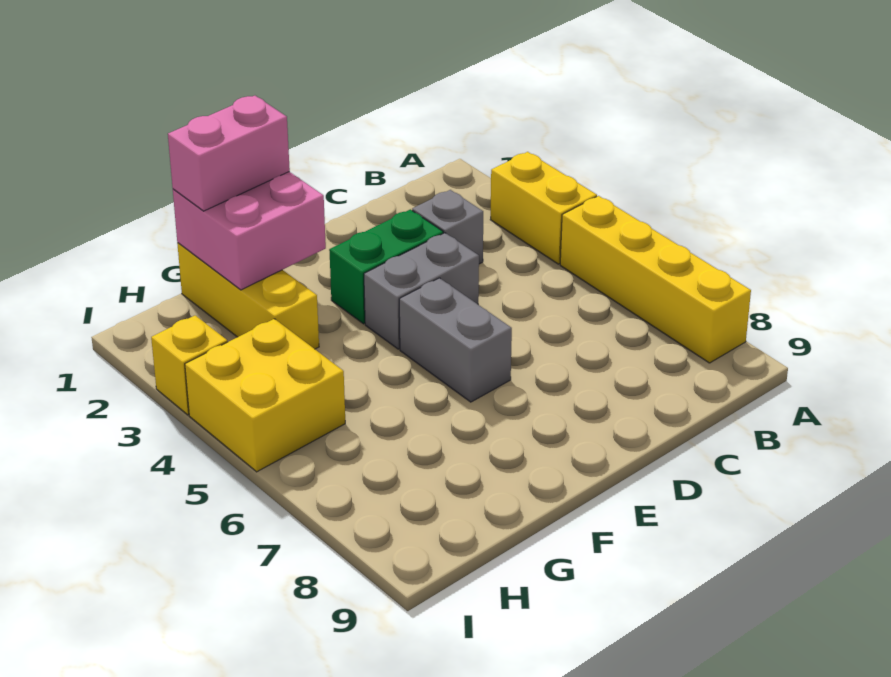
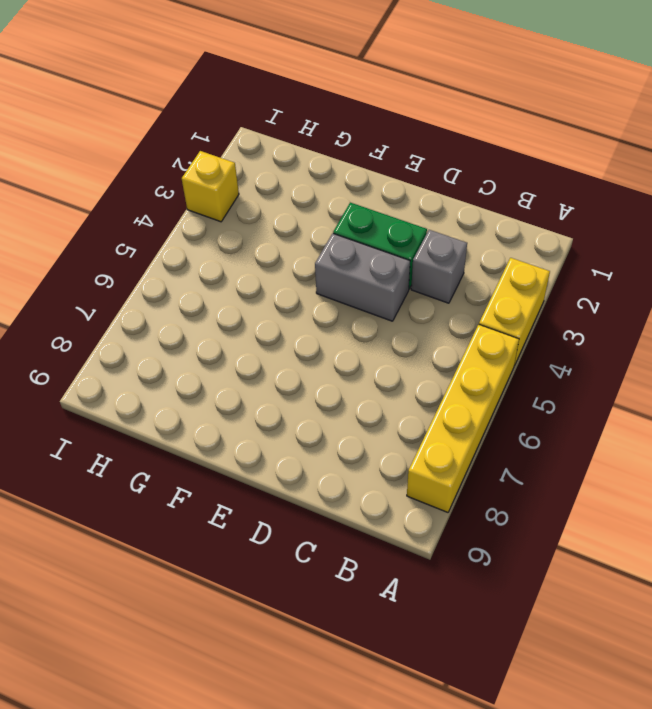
none -> grey 1x2 brick [399,278,512,402]
none -> yellow 1x3 brick [177,243,319,349]

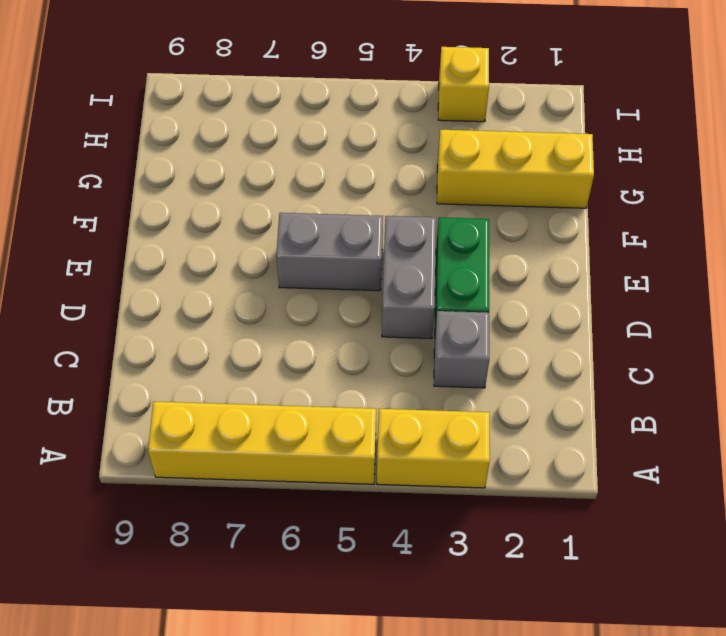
none -> yellow 2x2 brick [185,319,345,472]
none -> pink 2x2 brick [173,172,326,290]

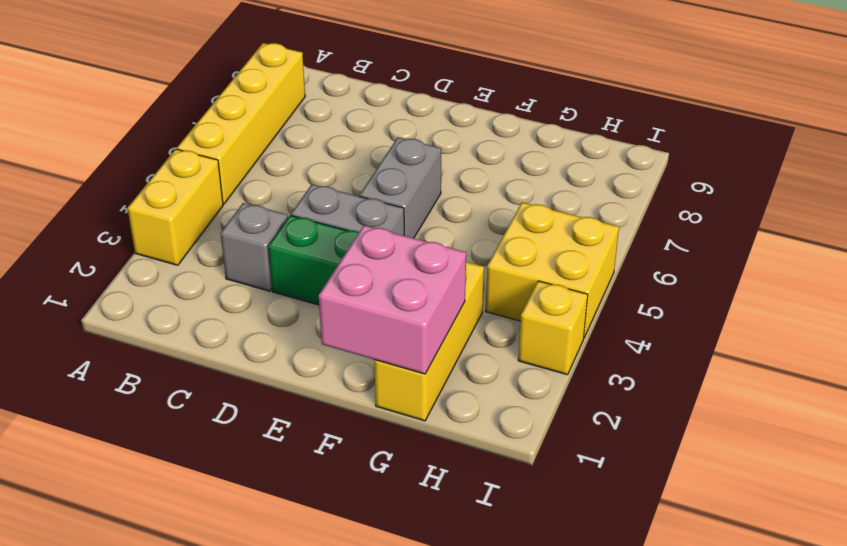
none -> pink 1x2 brick [168,96,290,211]

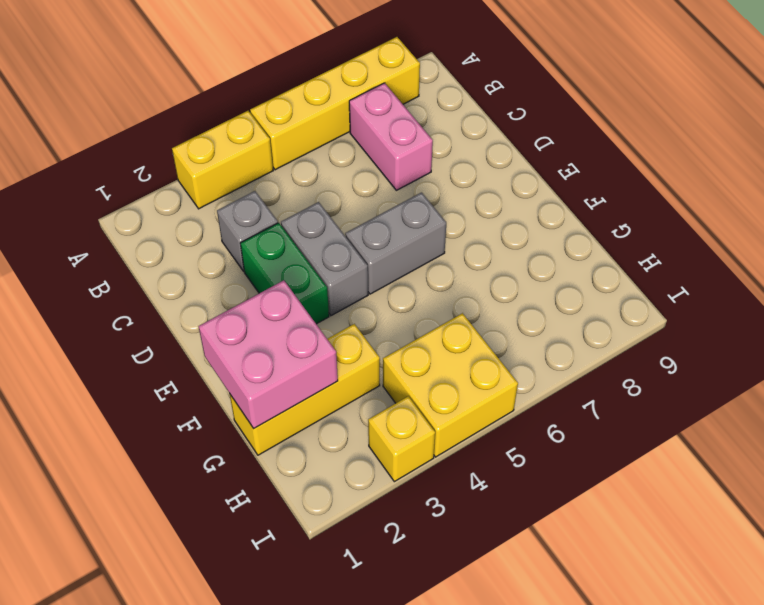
pink 1x2 brick [349,83,433,190] -> pink 1x2 brick moved to [168,96,290,211]

